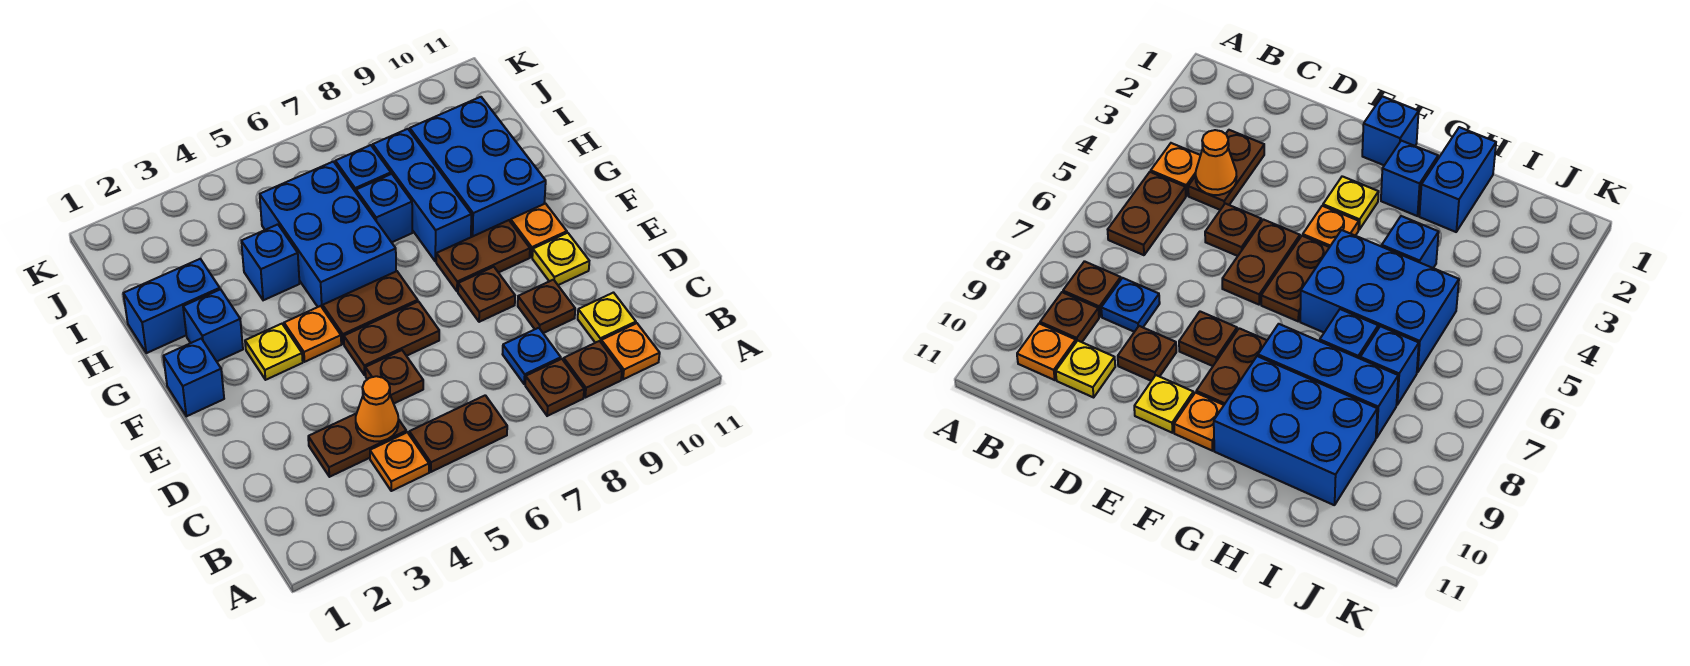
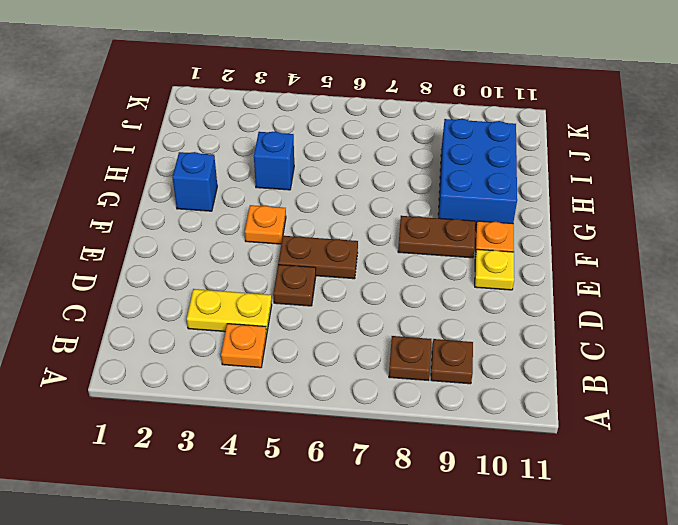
yellow 1x2 plate [187,289,272,334] -> brown 1x2 plate [308,413,406,477]
none -> brown 1x2 plate [409,395,507,472]
none -> orange 1x1 plate [601,323,660,379]
none -> blue 1x1 plate [503,328,561,384]

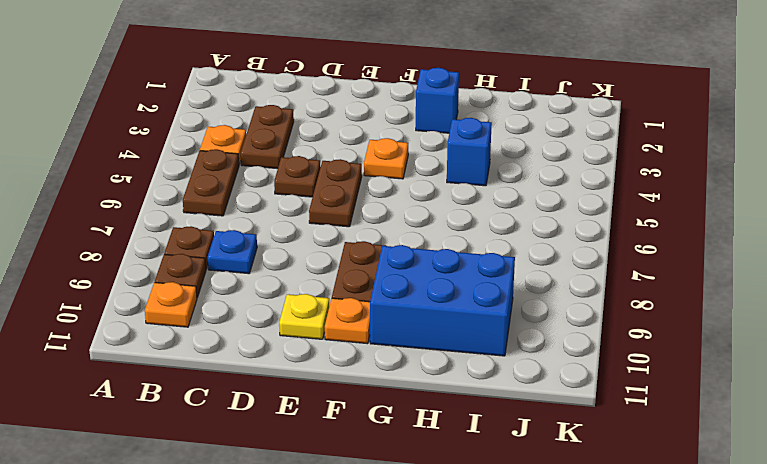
none -> yellow 1x1 plate [578,293,636,343]
none -> brown 1x1 plate [518,280,575,333]
none -> brown 1x1 plate [458,267,515,322]

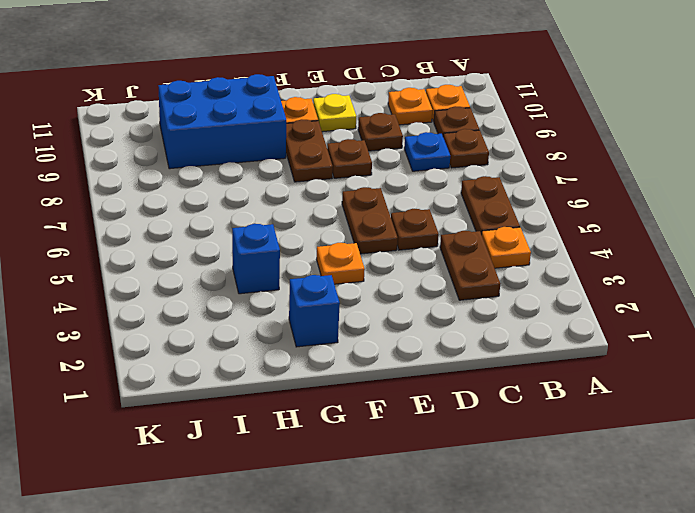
orange 1x1 plate [388,88,432,125] -> yellow 1x1 plate [578,293,636,343]
none -> blue 1x1 brick [163,339,224,416]
none -> yellow 1x1 plate [245,324,303,380]
none -> brown 1x2 plate [323,271,418,344]

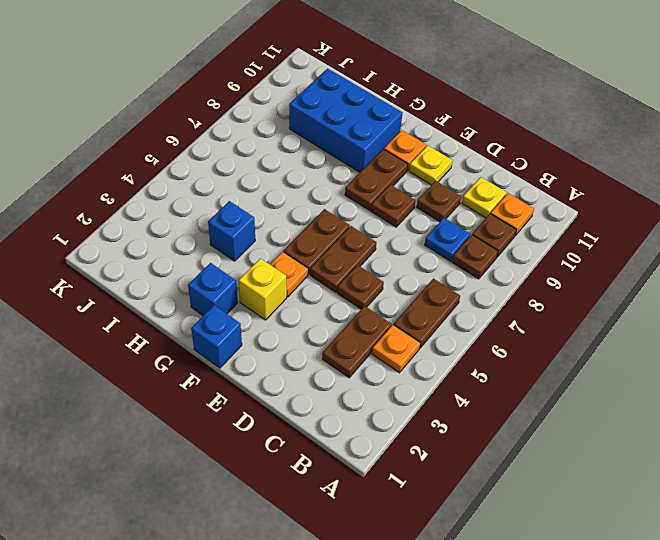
yellow 1x1 brick [239,258,287,320] -> yellow 1x1 plate [245,324,303,380]
none -> blue 2x3 brick [260,162,396,308]
none -> blue 1x3 brick [373,129,471,262]
none -> blue 1x2 brick [123,259,220,353]

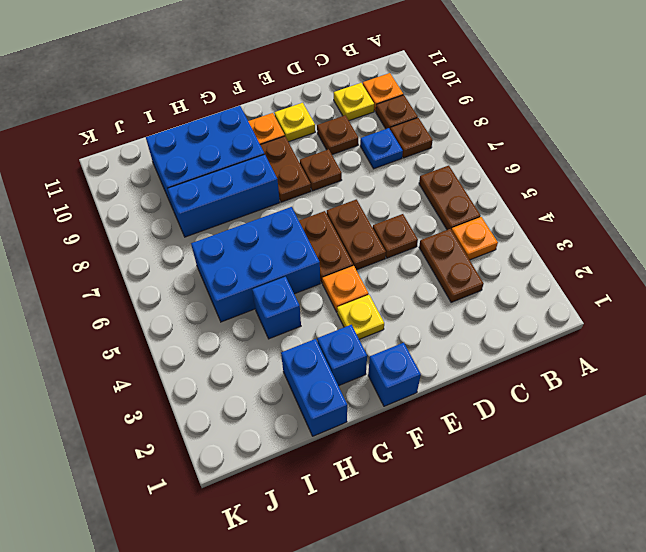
none -> blue 1x1 brick [356,174,412,242]
none -> blue 1x1 brick [335,145,391,192]
none -> orange 1x1 cone [356,376,398,441]

